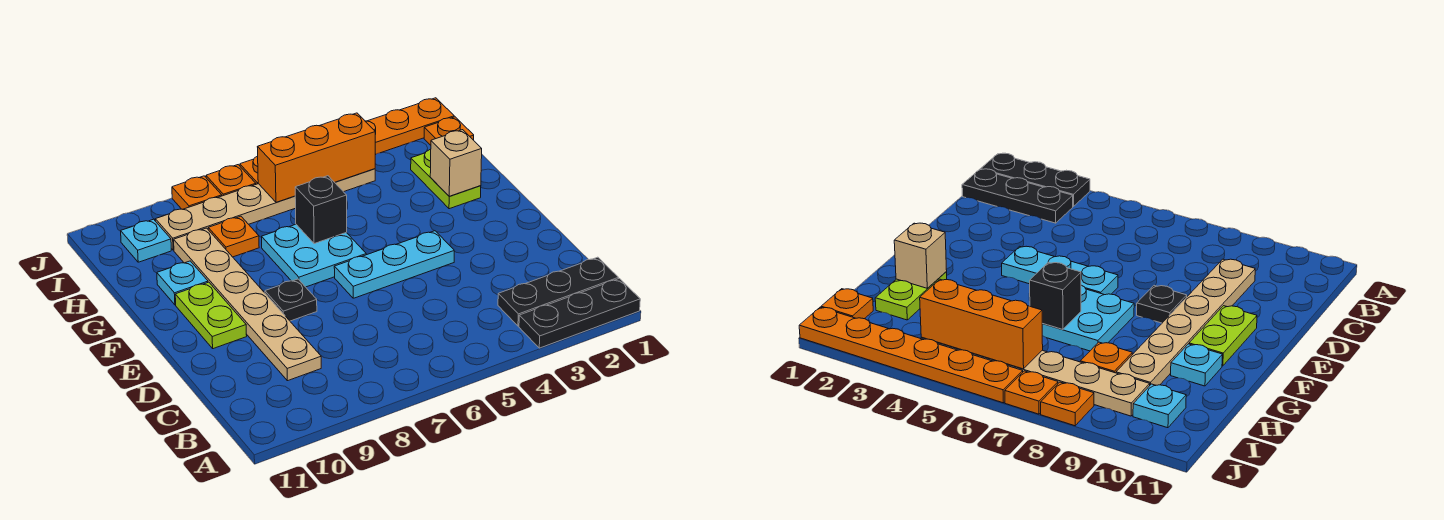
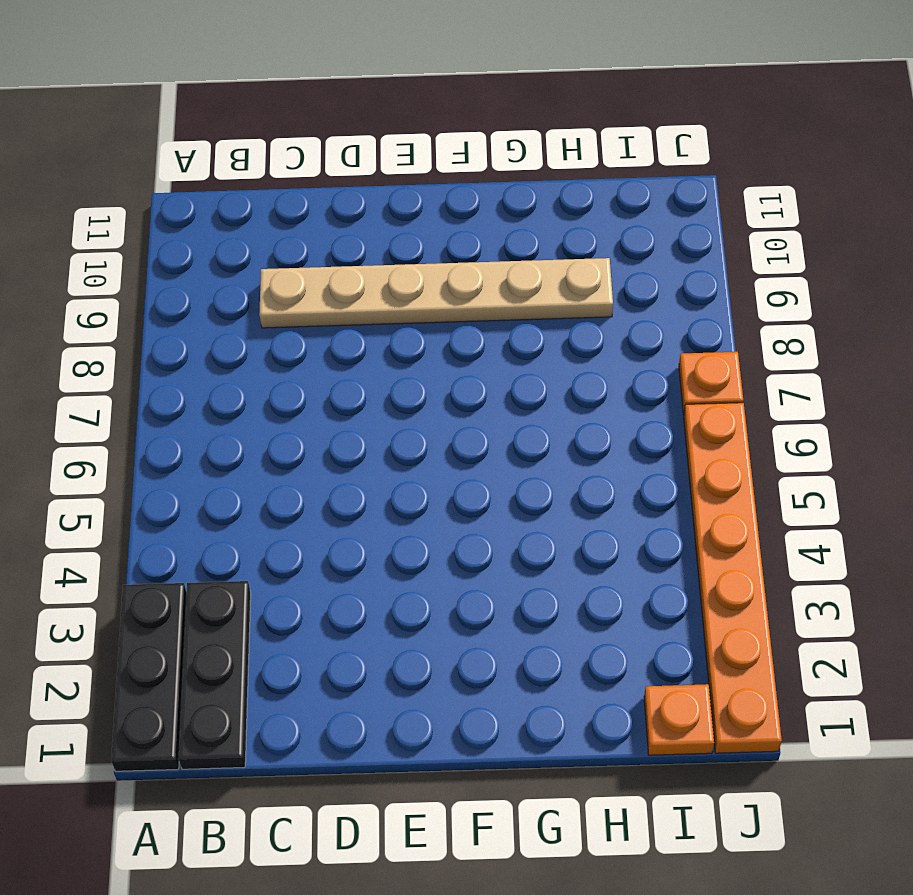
none -> cyan 1x3 plate [334,231,454,298]
none -> black 1x1 plate [265,279,317,321]
none -> lime 1x2 plate [175,282,247,349]

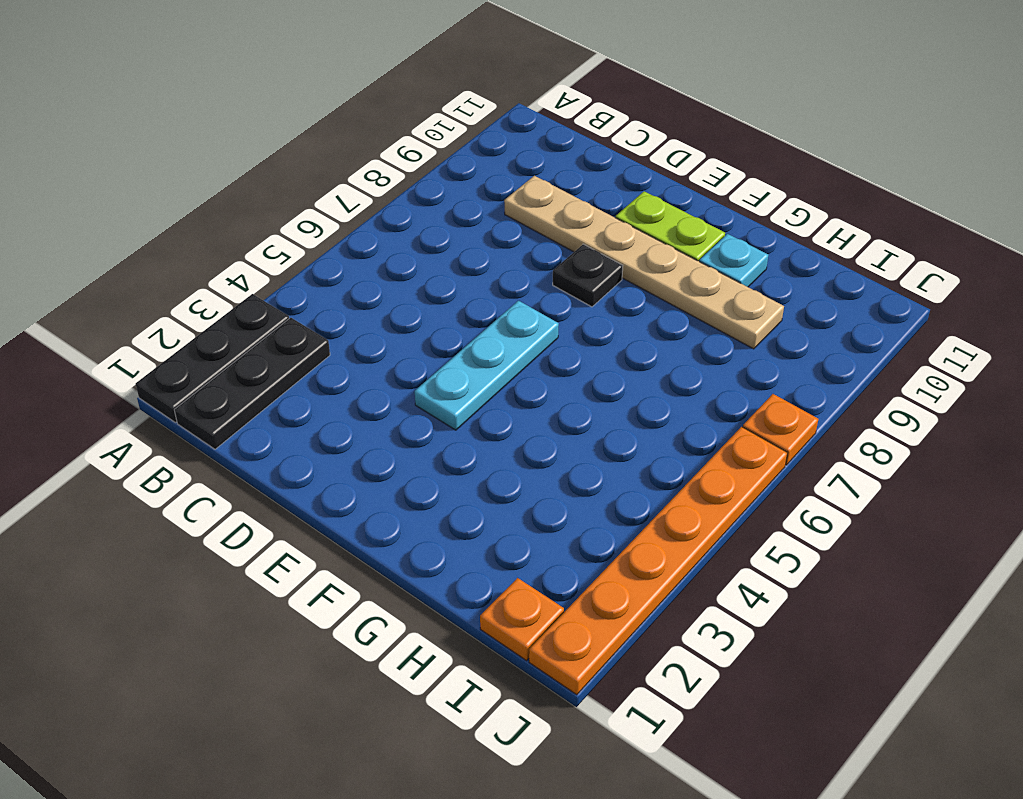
none -> cyan 2x2 plate [262,224,367,287]
none -> lime 1x2 plate [411,149,481,209]
none -> orange 1x1 plate [208,216,259,257]

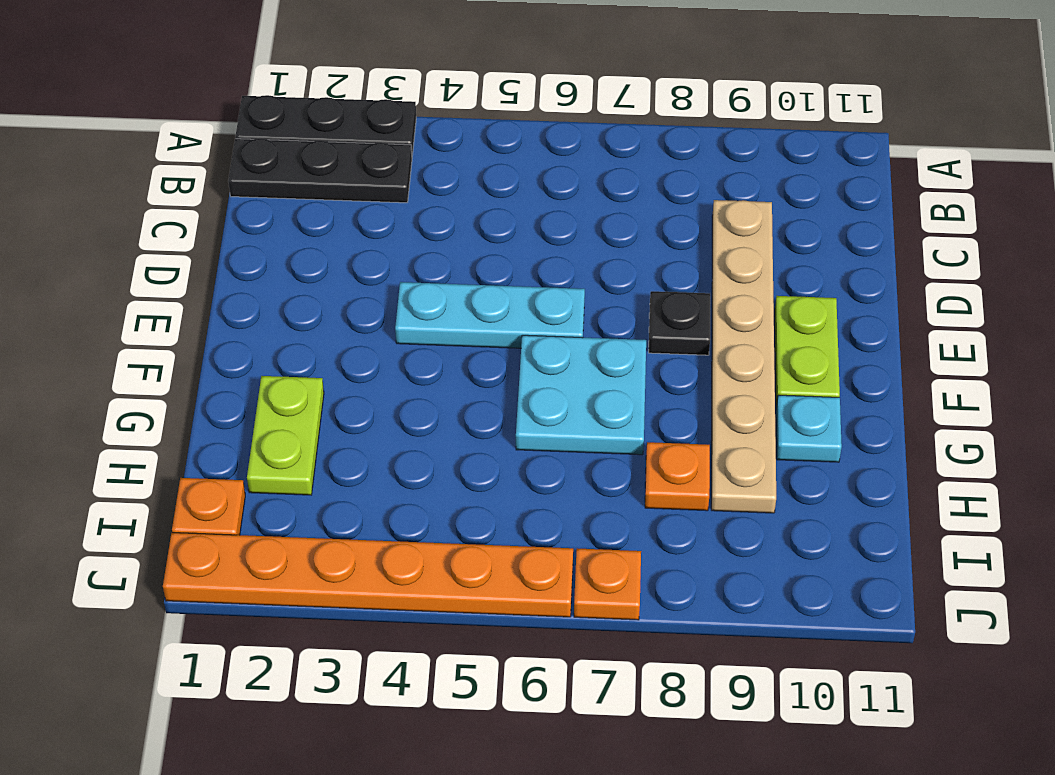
none -> tan 1x6 plate [155,169,375,250]
none -> cyan 1x1 plate [121,219,171,262]
none -> orange 1x1 plate [172,176,222,209]

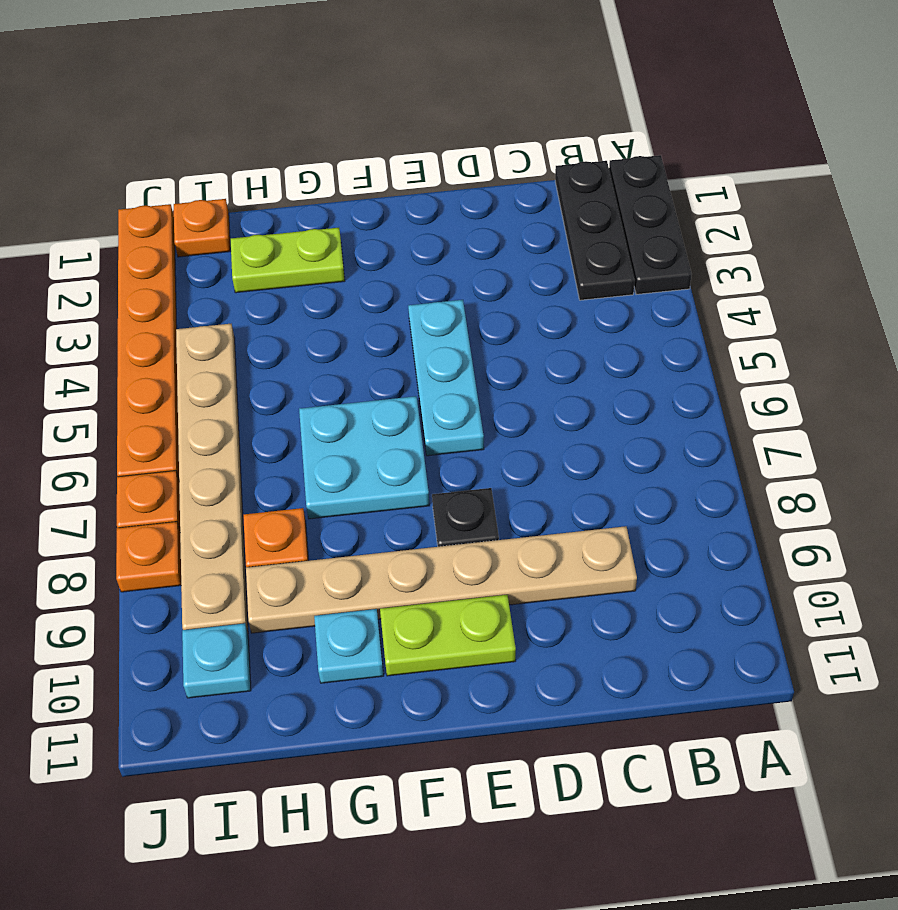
none -> tan 1x1 brick [430,130,482,196]
none -> black 1x1 brick [295,176,347,244]
none -> orange 1x3 brick [258,113,376,202]

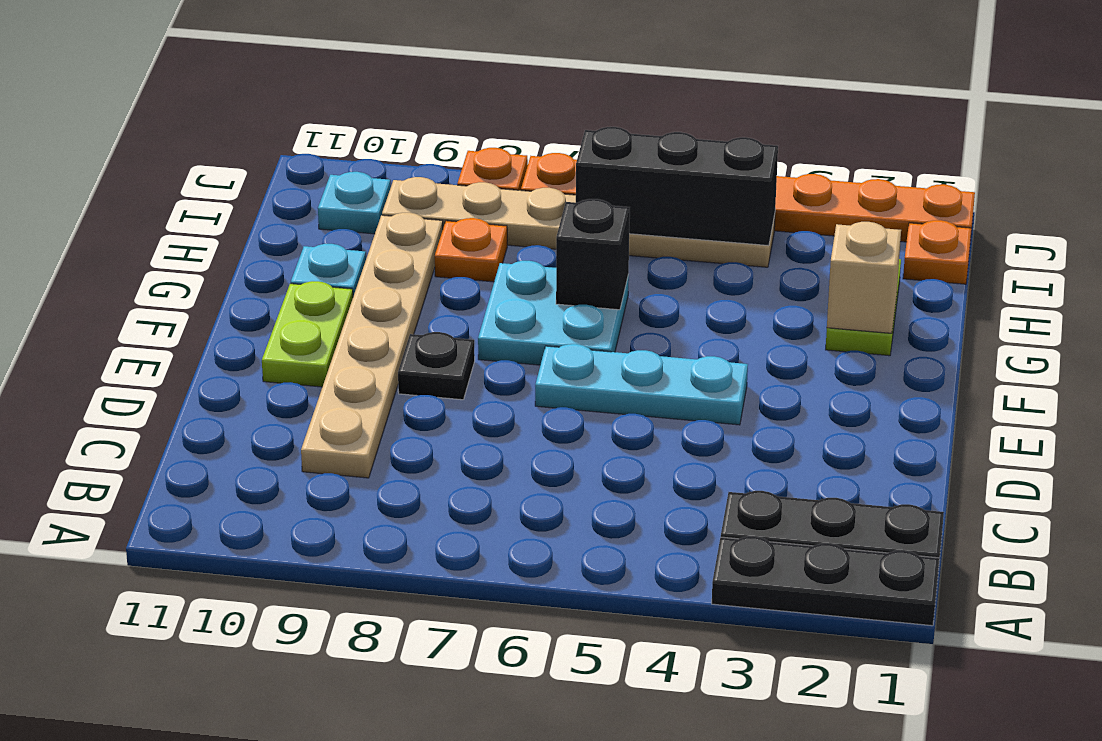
black 1x3 brick [576,127,778,246] -> orange 1x3 brick [258,113,376,202]

